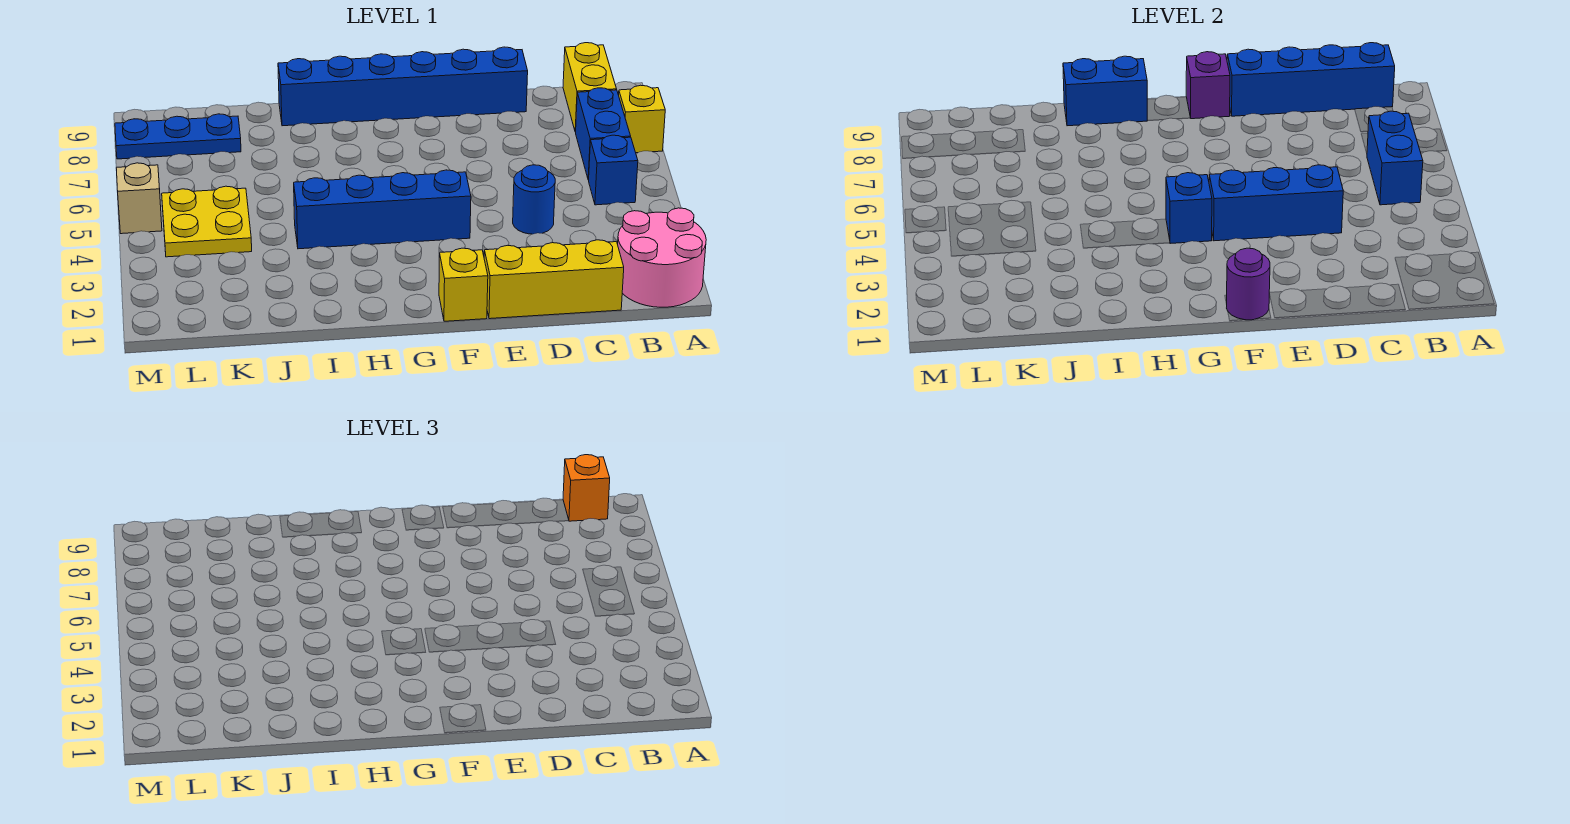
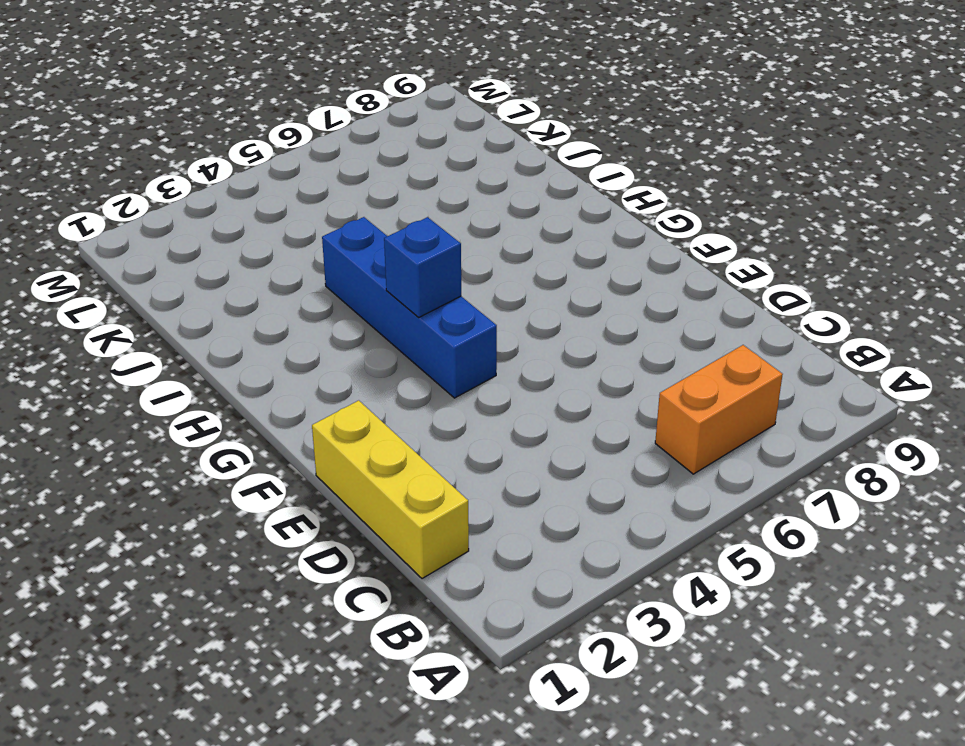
orange 1x2 brick [655,345,783,474] -> blue 1x2 brick [576,88,631,180]
none -> pink 2x2 round brick [618,208,706,307]
none -> yellow 1x1 brick [619,85,665,153]
none -> blue 1x1 brick [589,135,638,205]

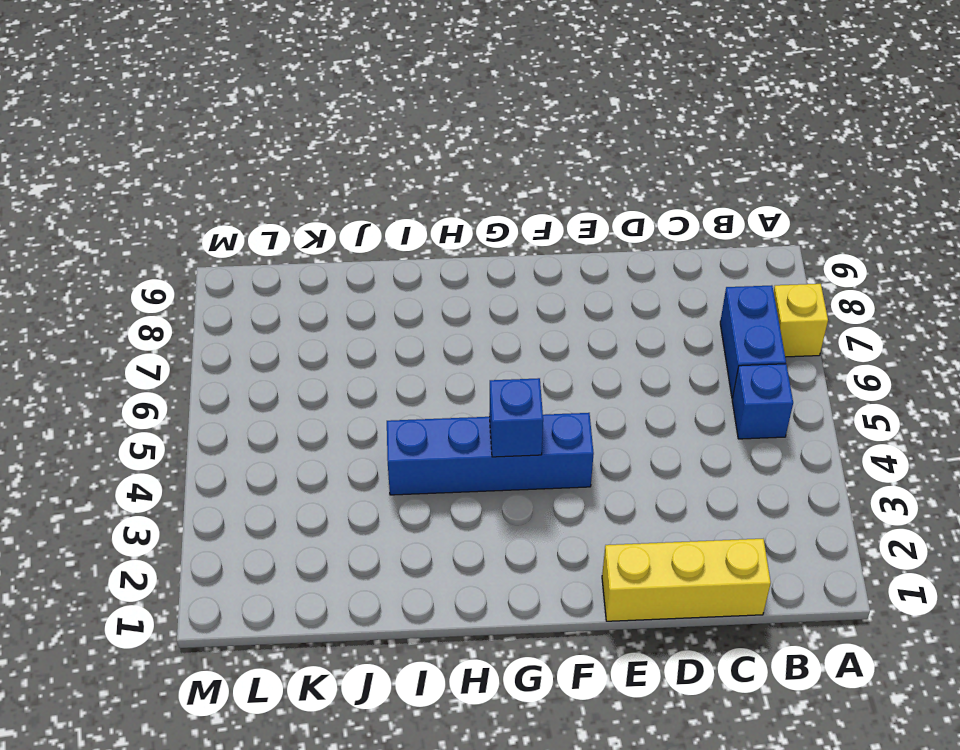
none -> pink 2x2 round brick [618,208,706,307]
none -> yellow 1x2 brick [563,43,617,132]
none -> blue 1x1 round brick [513,165,555,234]

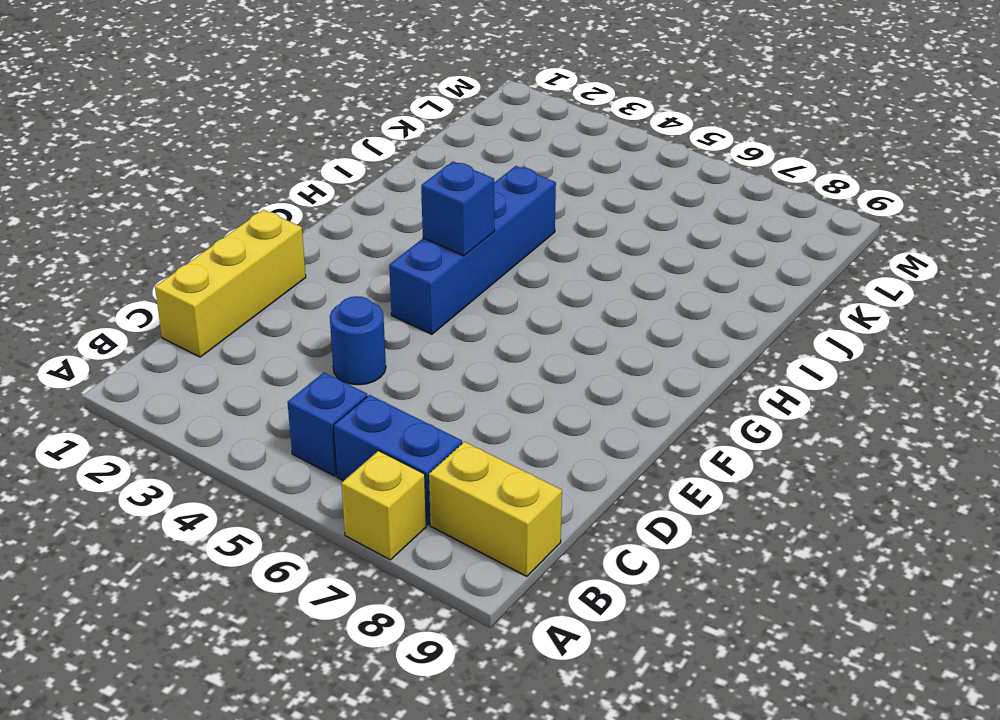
none -> pink 2x2 round brick [618,208,706,307]
none -> blue 1x6 brick [278,47,528,126]
none -> yellow 1x1 brick [439,248,488,321]

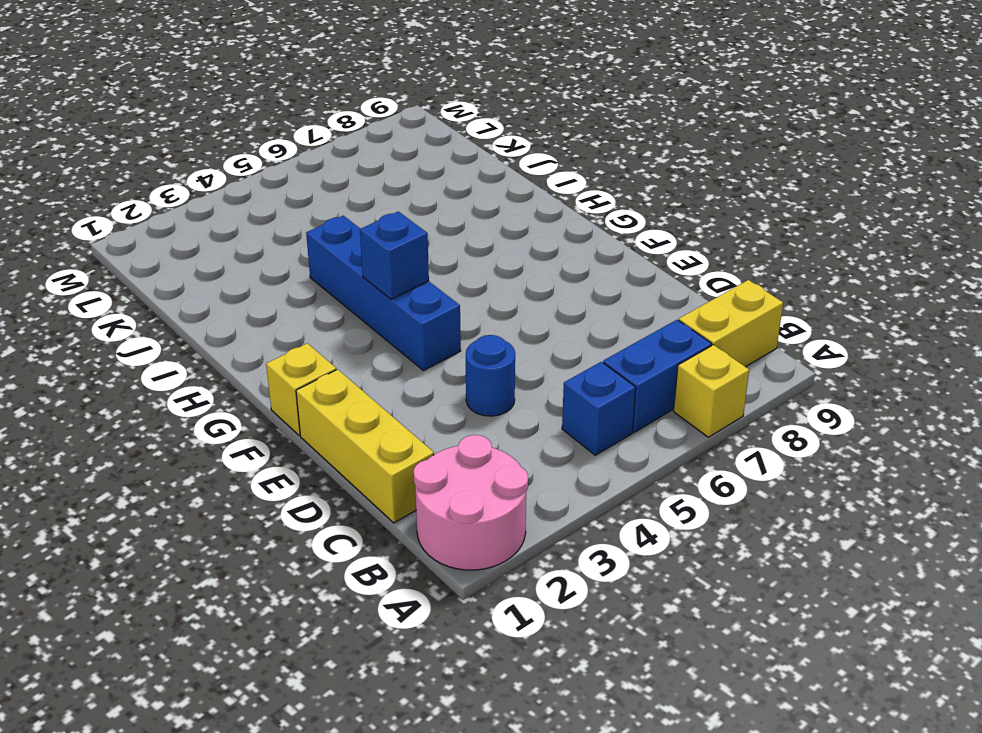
none -> blue 1x6 brick [278,47,528,126]
none -> yellow 2x2 plate [162,186,252,257]
none -> blue 1x3 plate [115,114,241,159]

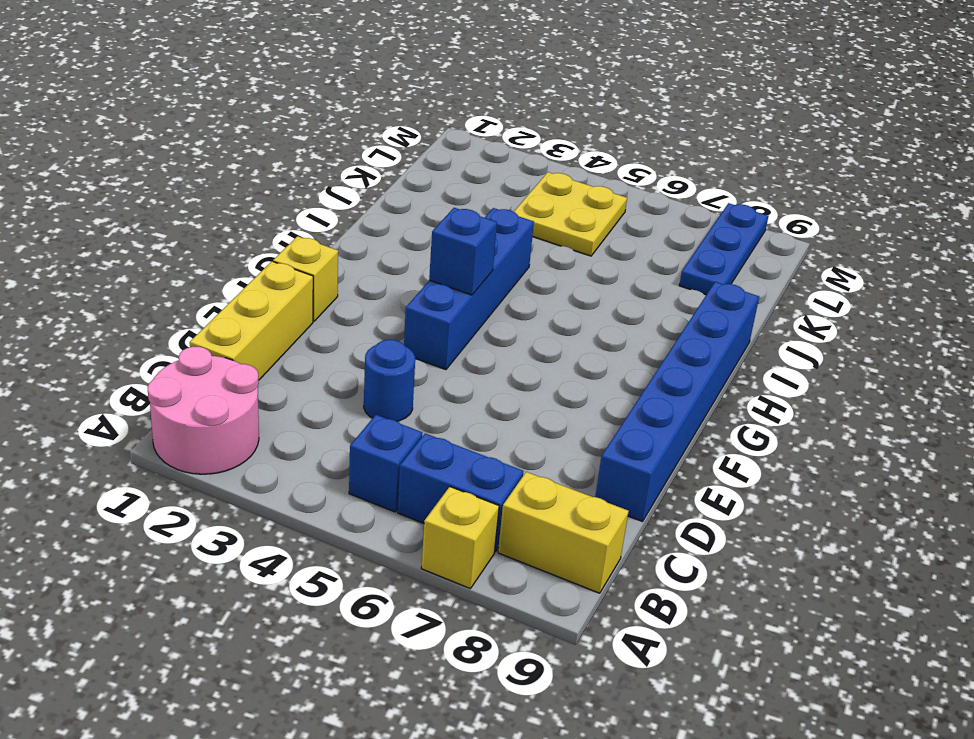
none -> tan 1x1 brick [116,163,162,234]
none -> blue 1x2 brick [1367,111,1423,205]
none -> blue 1x4 brick [1227,43,1395,116]

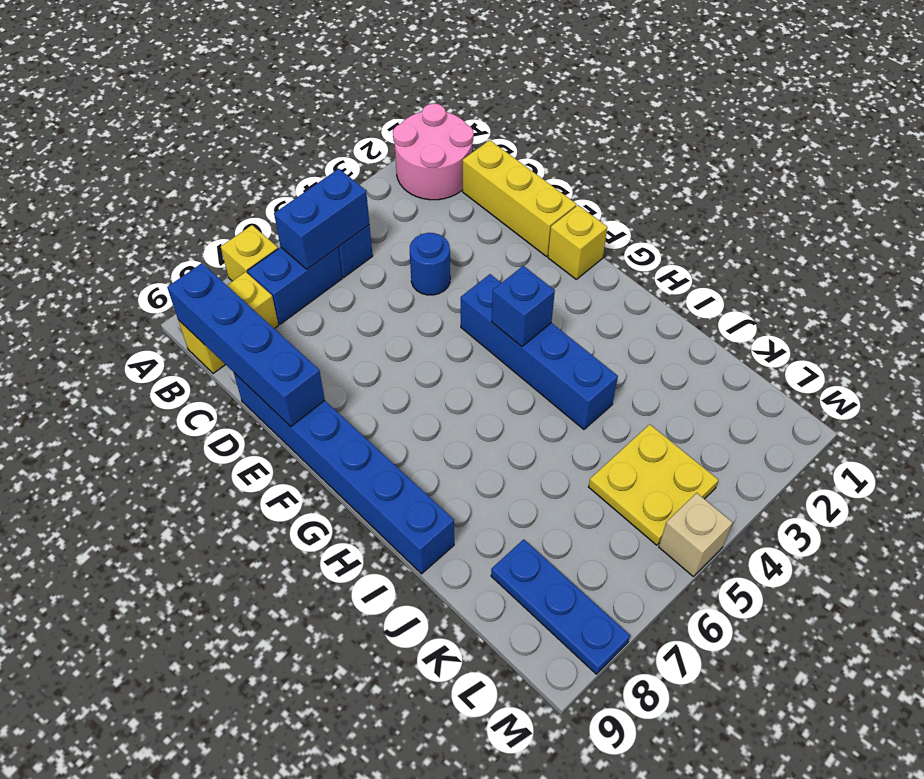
none -> blue 1x3 brick [1209,165,1343,241]
none -> purple 1x1 round brick [1227,248,1270,320]
none -> purple 1x1 brick [1186,52,1230,119]

